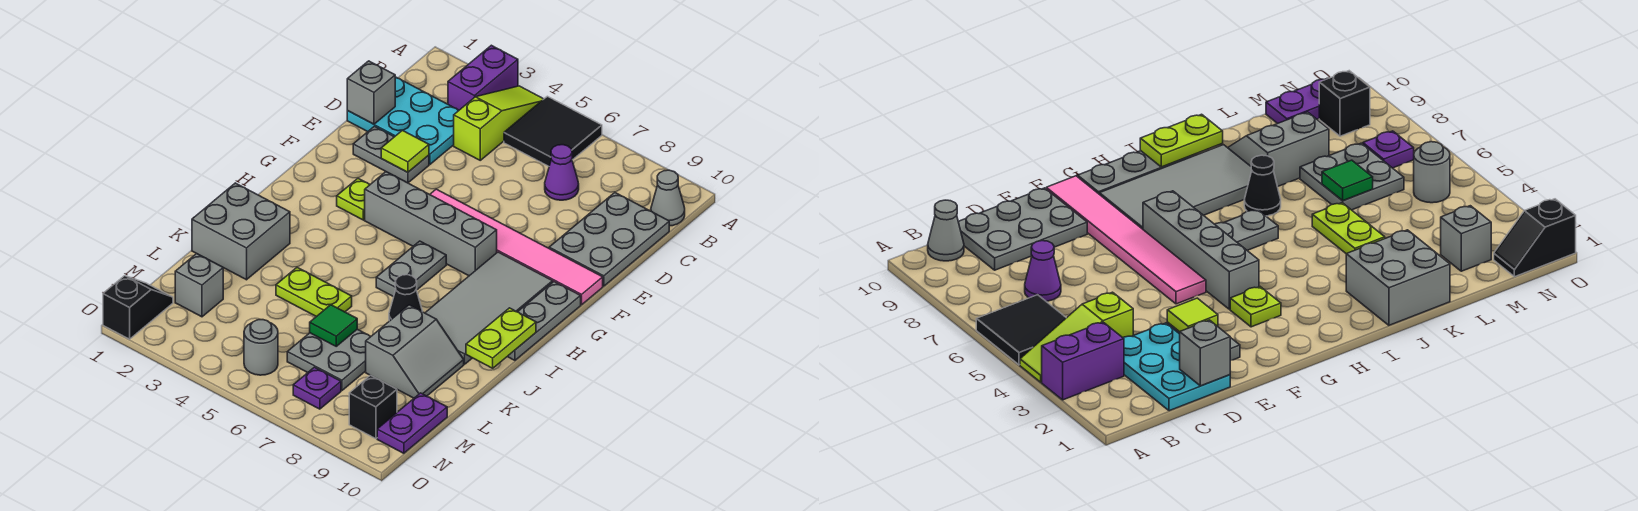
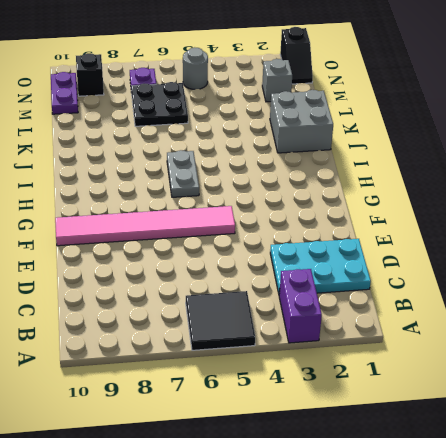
black 2x2 plate [131,82,188,126] -> grey 2x2 plate [287,329,371,390]
none -> lime 1x3 slope [454,86,543,160]
none -> grey 1x1 cone [651,170,685,226]
none -> purple 1x1 cone [545,145,579,200]

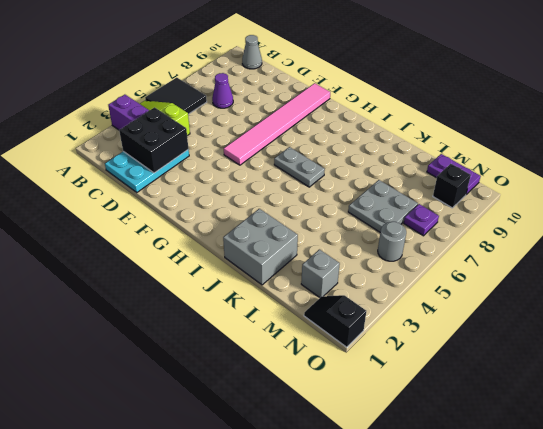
black 2x2 brick [119,107,188,173] -> none
none -> grey 2x3 plate [549,193,669,286]
none -> grey 1x2 plate [353,126,429,183]
none -> lime 1x1 plate [337,178,370,220]

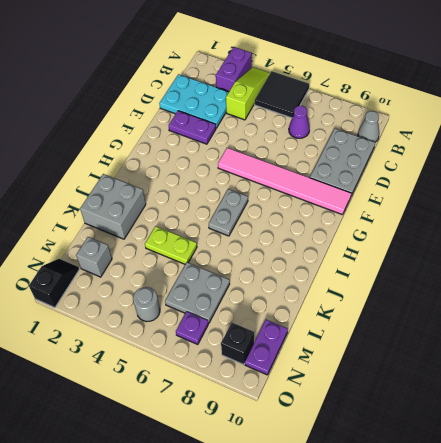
purple 1x2 plate [169,111,216,144] -> grey 1x2 plate [353,126,429,183]
none -> lime 1x1 plate [337,178,370,220]
none -> grey 1x4 brick [365,172,497,276]
none -> grey 2x4 tile [425,252,553,364]

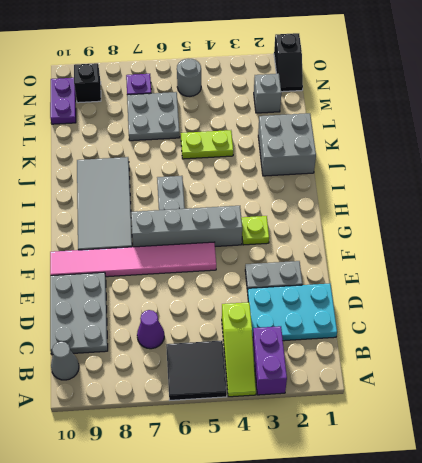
none -> grey 1x3 plate [507,282,581,360]
none -> black 1x1 cone [389,275,423,321]
none -> grey 2x2 slope [366,305,464,398]

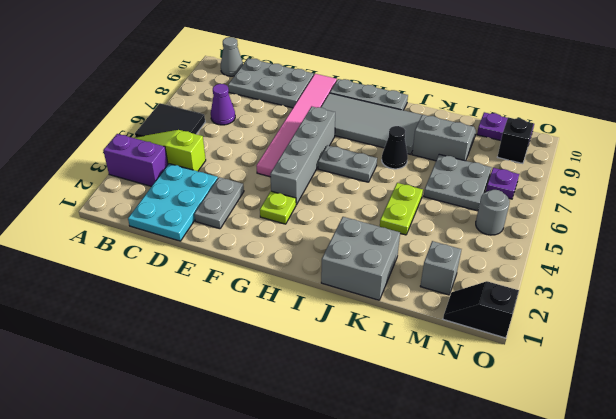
none -> grey 1x1 brick [347,61,395,124]
none -> lime 1x1 tile [381,130,429,172]
none -> lime 1x2 plate [466,308,536,368]

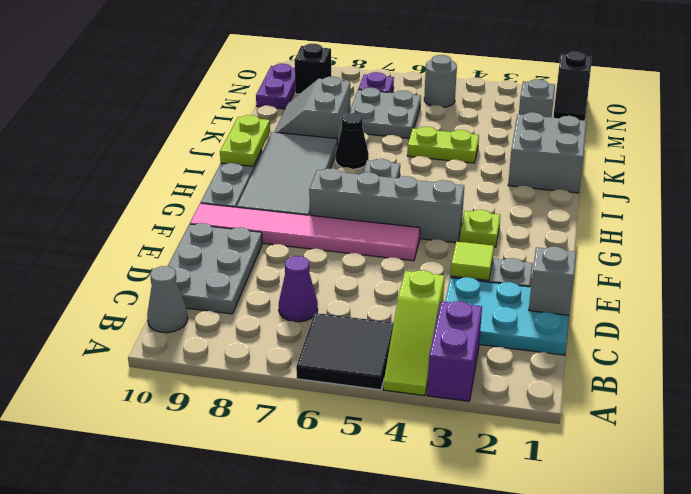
none -> green 1x1 tile [310,305,357,346]

